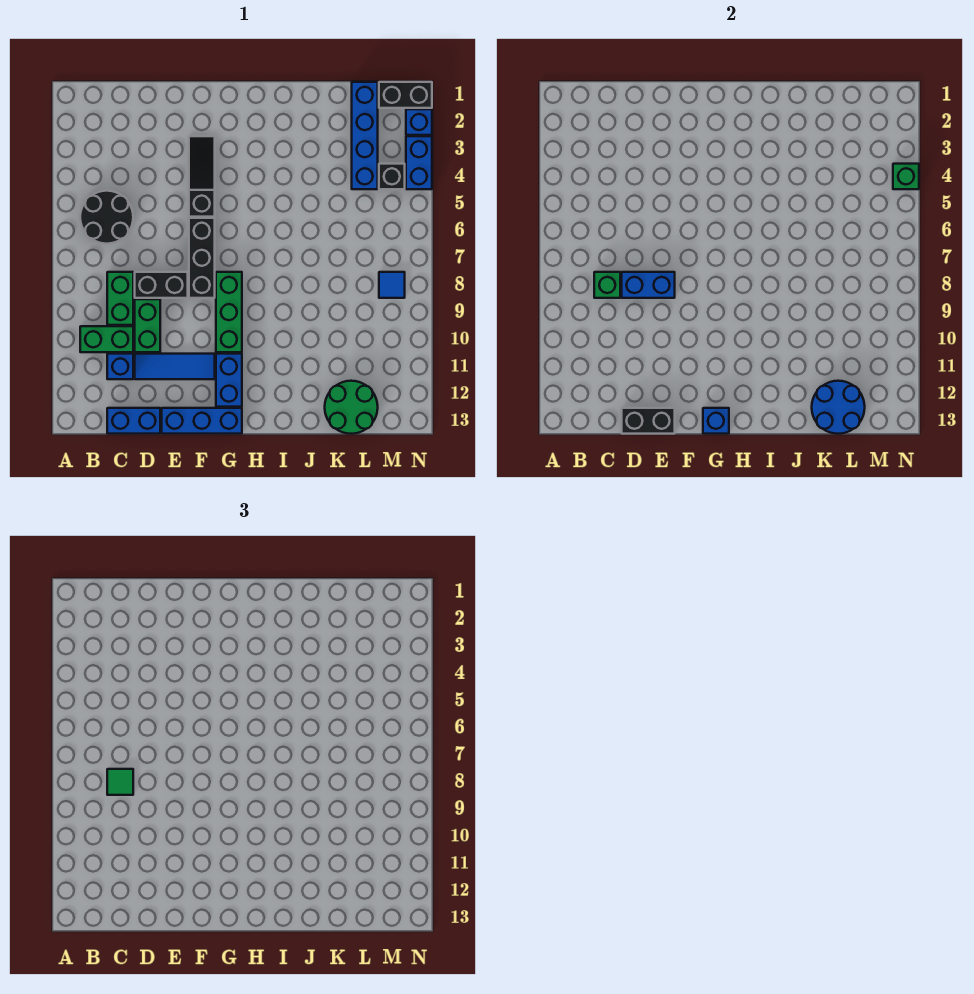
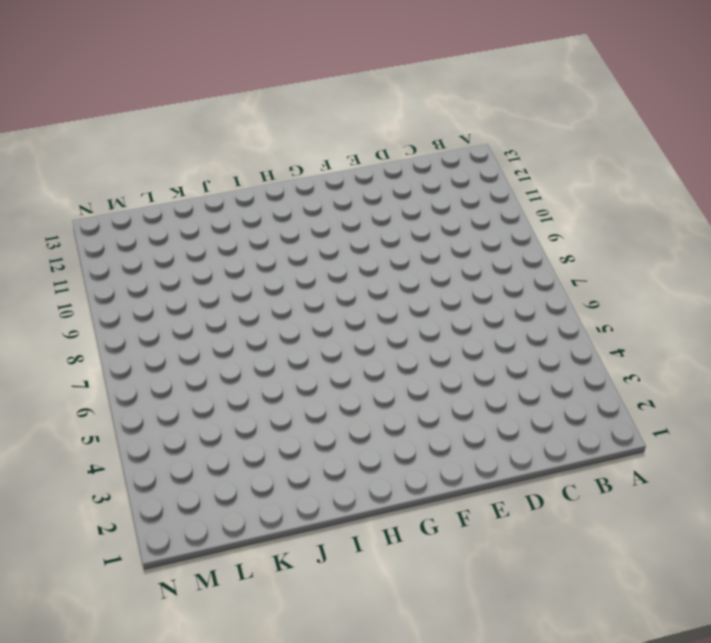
none -> black 2x2 round brick [80,191,133,244]
none -> green 1x2 brick [80,326,133,352]
none -> green 1x2 brick [107,272,133,325]

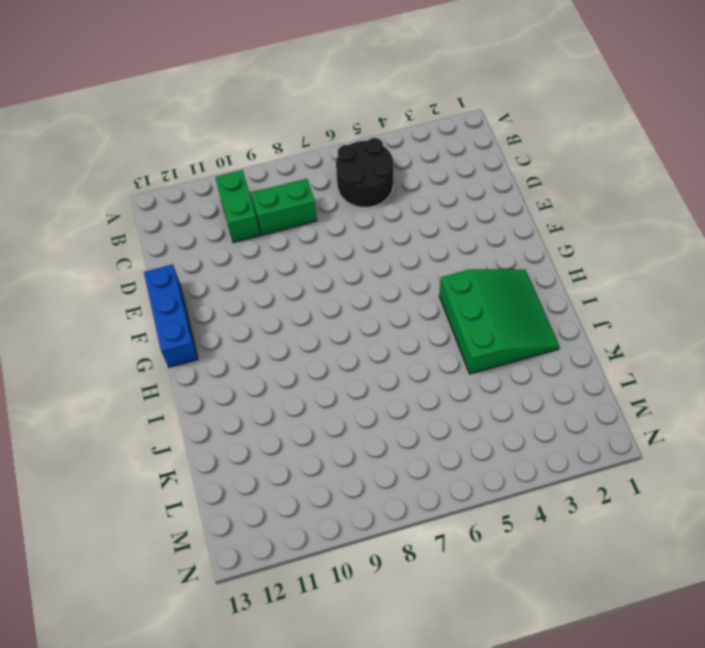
green 3x3 slope [439,269,559,374] -> none
none -> blue 1x1 brick [107,354,133,379]
none -> blue 1x2 brick [107,408,160,434]
none -> black 1x2 brick [135,272,188,298]

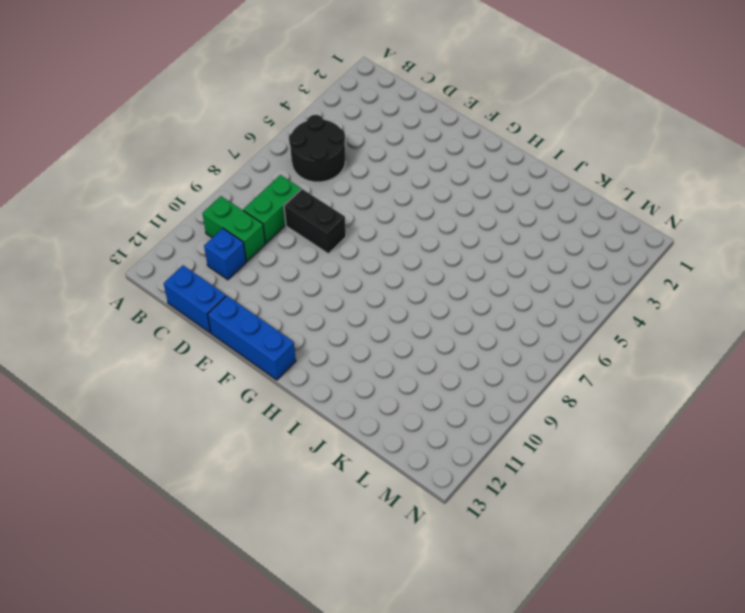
none -> green 1x2 brick [135,299,160,352]
none -> blue 1x3 tile [135,354,215,379]
none -> black 1x3 slope [189,136,215,217]

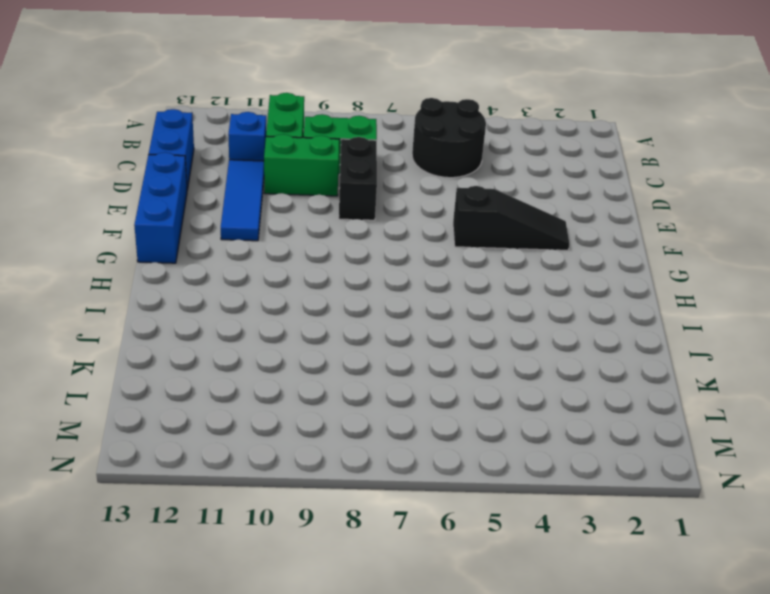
none -> black 1x3 brick [189,218,215,298]
none -> green 1x3 brick [216,272,242,352]
none -> blue 1x2 brick [216,354,242,407]

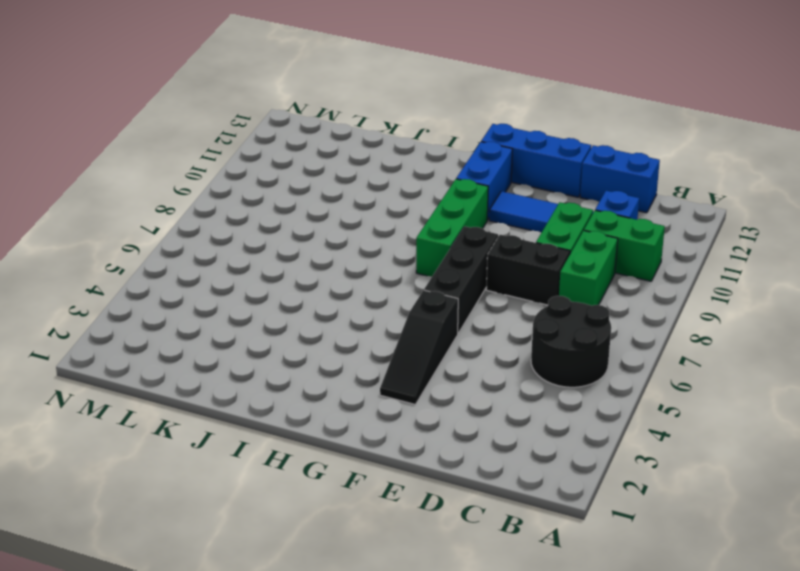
none -> green 2x2 round brick [325,381,378,434]
none -> blue 1x4 brick [352,82,378,189]
none -> black 1x2 brick [379,82,432,108]

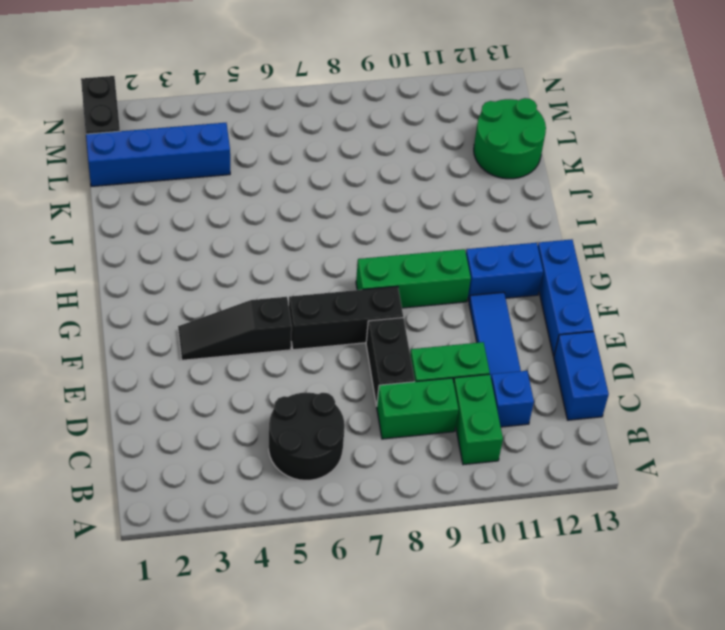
none -> black 1x1 brick [379,164,405,189]
none -> blue 1x1 tile [379,272,405,298]
none -> blue 1x1 brick [406,109,432,135]

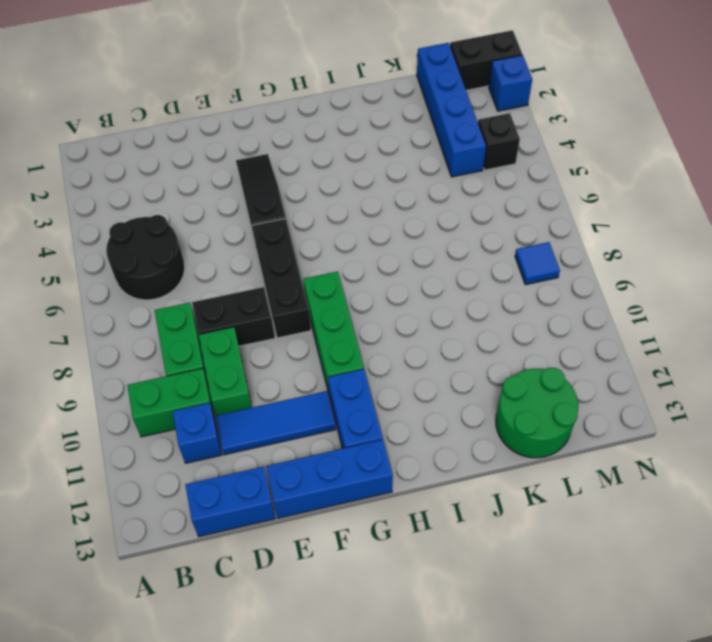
none -> blue 1x2 brick [406,136,432,189]
none -> green 1x1 brick [594,272,620,298]
none -> blue 1x2 brick [622,272,675,298]

